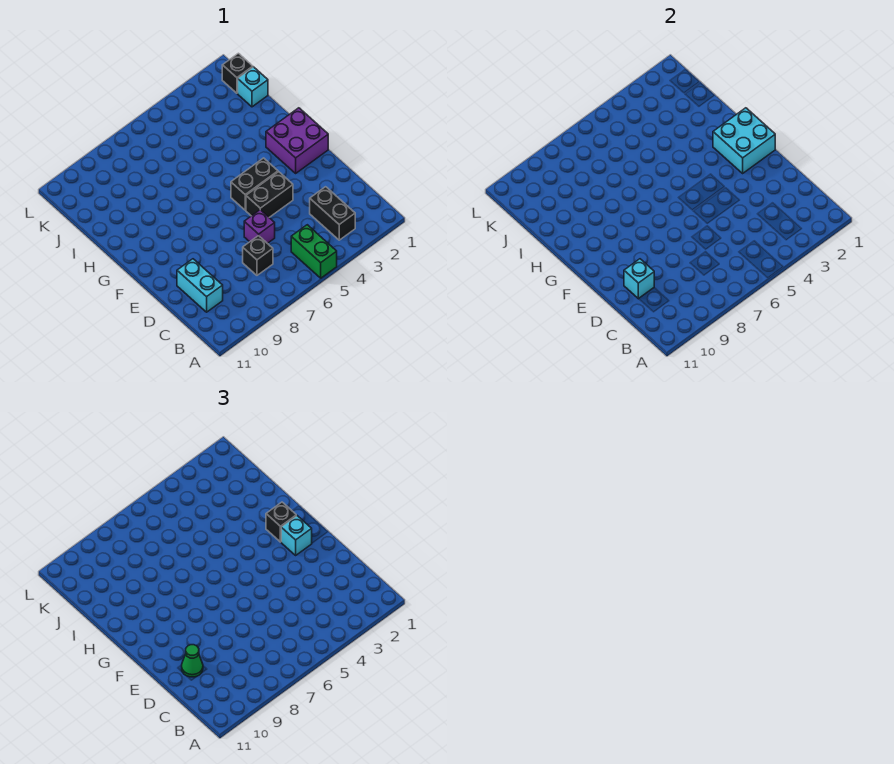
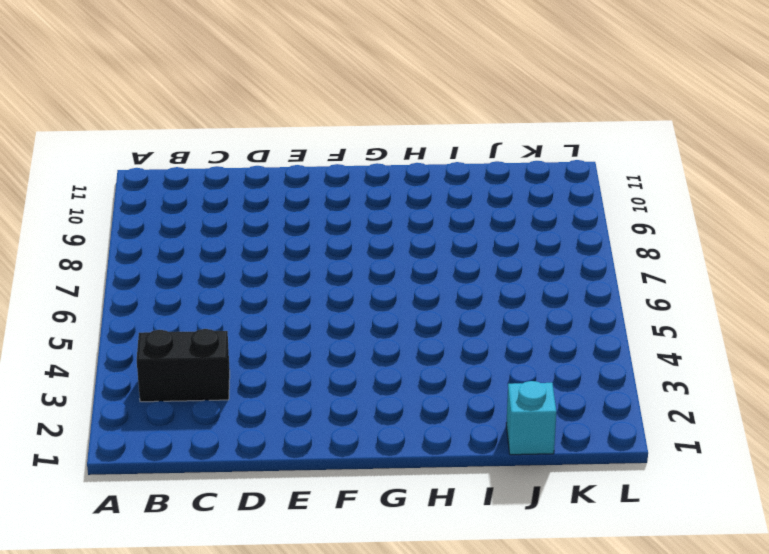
none -> green 1x2 brick [291,225,337,278]
none -> black 1x1 brick [243,235,273,275]
none -> cyan 1x2 brick [177,259,223,312]

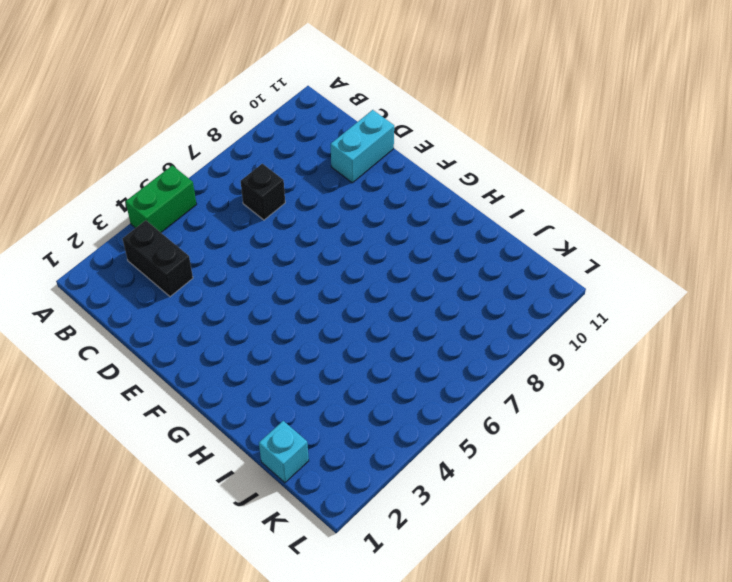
green 1x2 brick [126,165,197,232] -> green 1x2 brick turned to [291,225,337,278]
cyan 1x2 brick [331,110,394,183] -> cyan 1x2 brick turned to [177,259,223,312]
none -> purple 1x1 brick [244,210,275,243]
none -> black 1x2 brick [246,172,293,217]
none -> purple 2x2 brick [266,108,328,173]

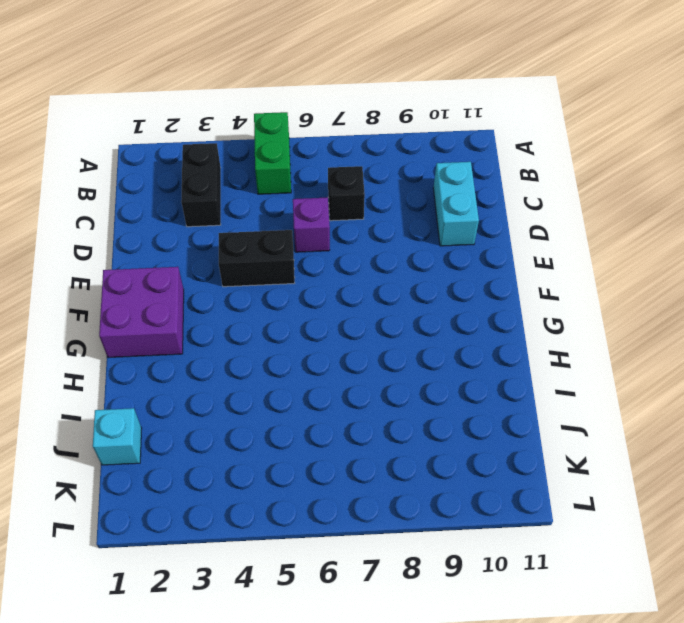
none -> black 1x2 brick [231,158,278,210]
none -> black 1x1 brick [222,53,253,93]
none -> cyan 1x1 brick [624,259,654,299]

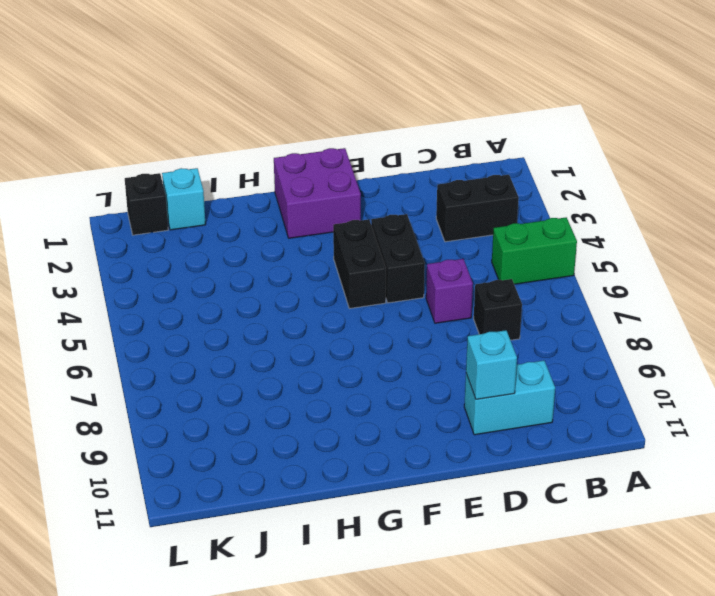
none -> cyan 2x2 brick [713,108,775,173]
none -> green 1x1 cone [182,645,203,677]
none -> cyan 1x1 brick [281,516,312,555]

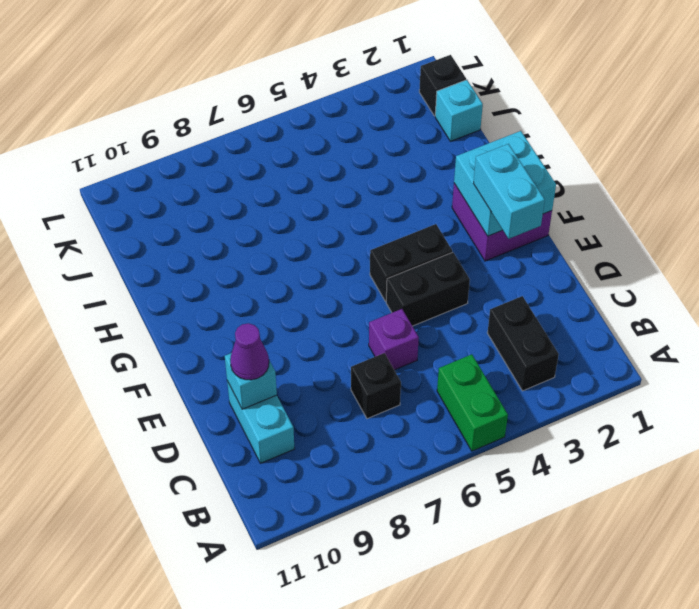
purple 1x1 cone [230,323,269,380] -> green 1x1 cone [182,645,203,677]
cyan 1x2 brick [473,144,545,239] -> cyan 1x1 brick [281,516,312,555]
none -> black 1x1 brick [266,502,296,542]

